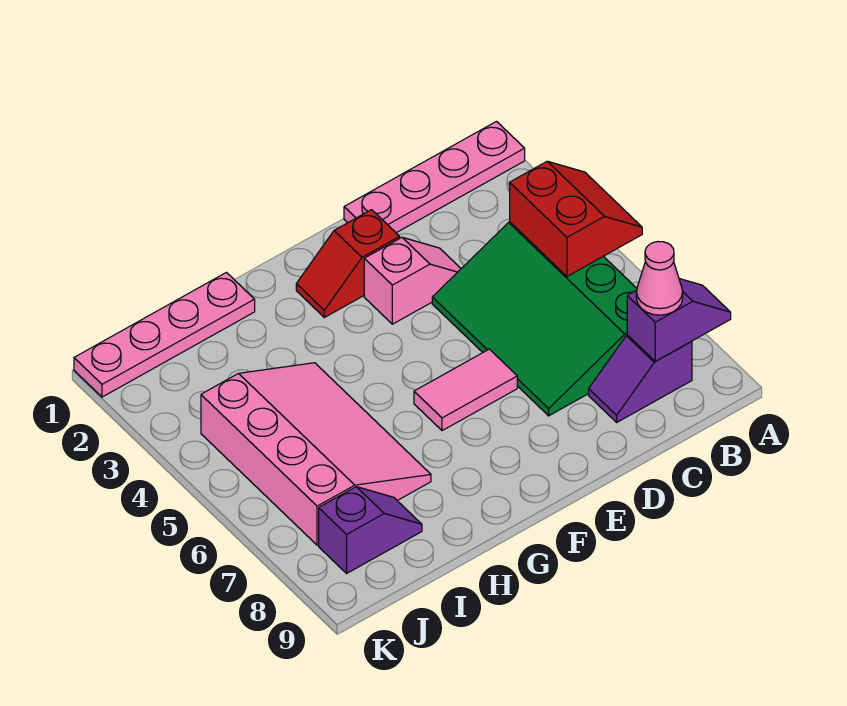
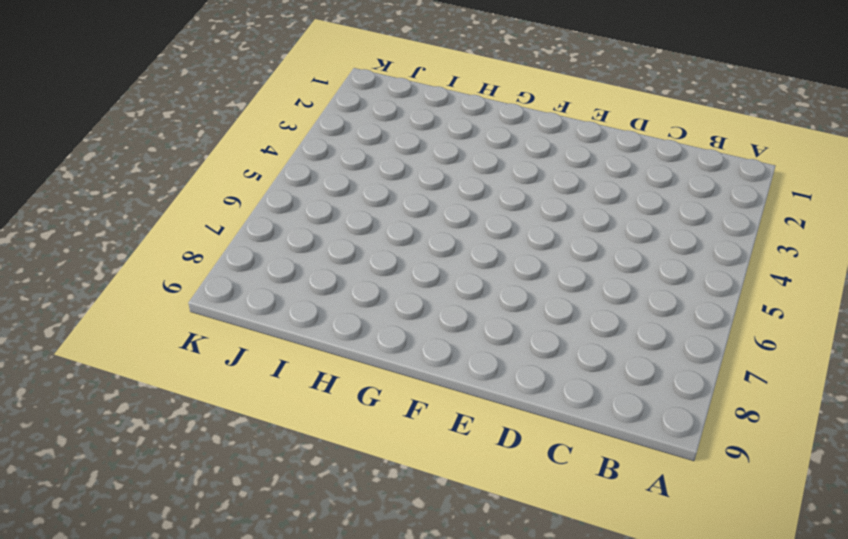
none -> pink 1x4 plate [344,122,525,233]
none -> green 3x4 slope [432,222,637,416]
none -> purple 1x2 slope [589,335,692,422]

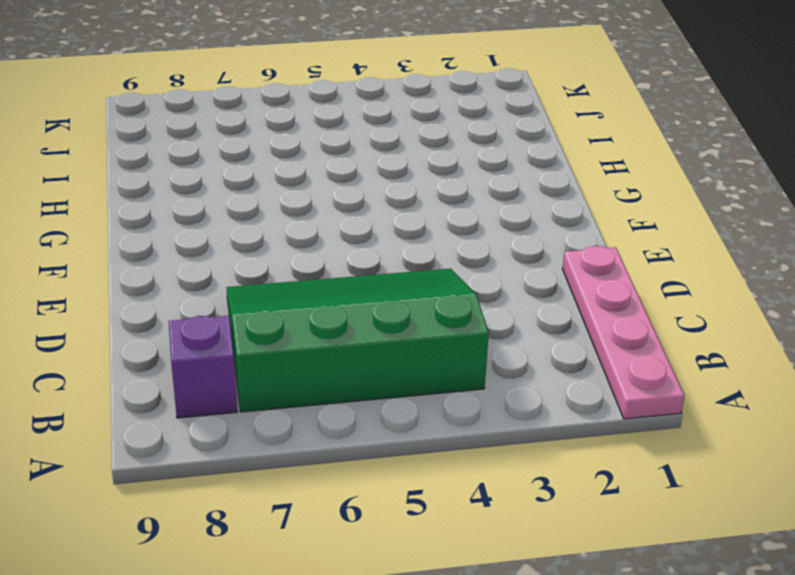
none -> pink 1x2 slope [364,237,461,324]
none -> red 1x2 slope [296,210,400,317]
none -> pink 1x2 tile [414,349,517,431]

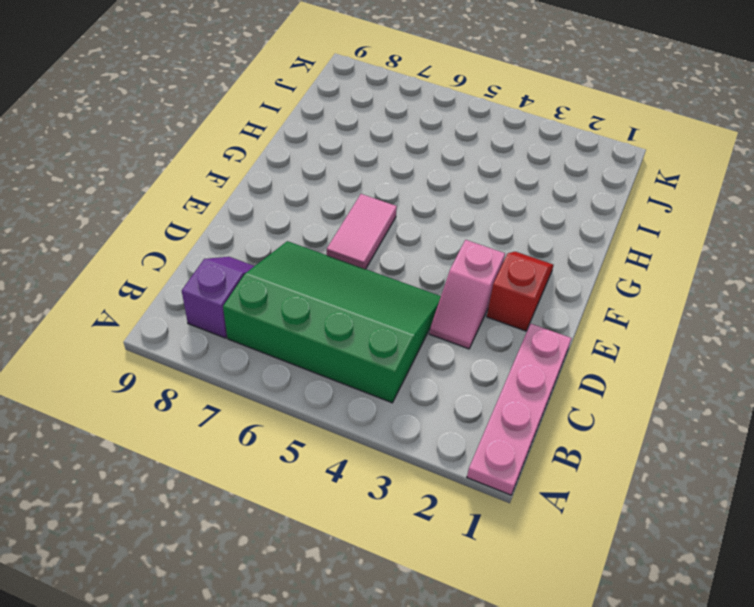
none -> pink 1x4 plate [74,272,255,397]
none -> pink 3x4 slope [201,363,431,545]
none -> purple 1x2 slope [319,487,422,573]

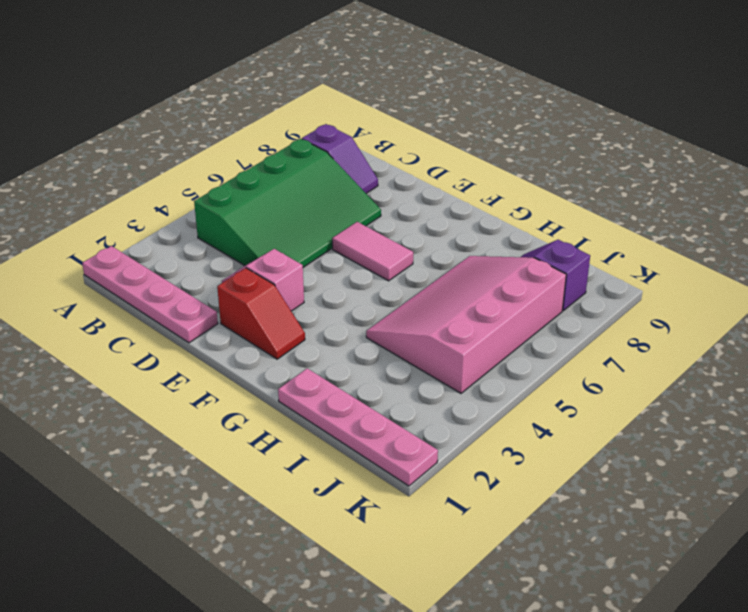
none -> red 2x2 slope [510,161,642,276]
none -> purple 1x2 slope [627,279,731,361]
none -> pink 1x1 cone [636,242,683,315]

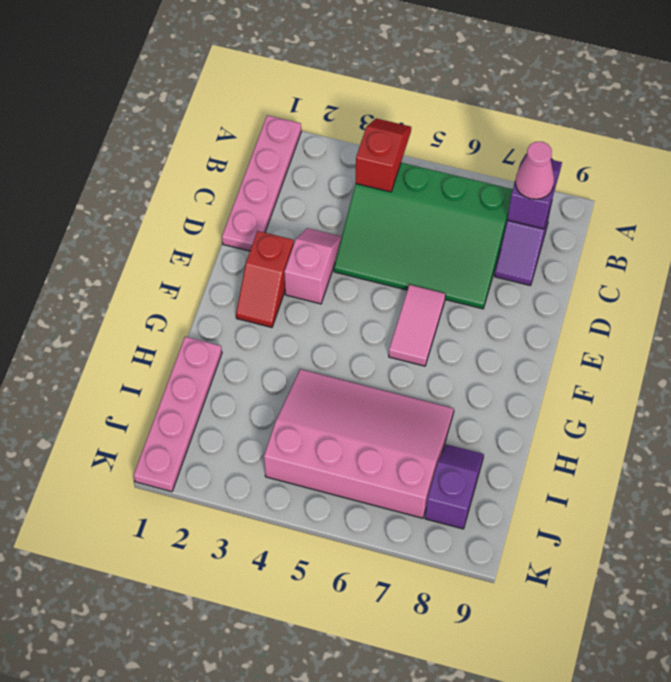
red 1x2 slope [356,118,411,192] -> red 2x2 slope [510,161,642,276]

